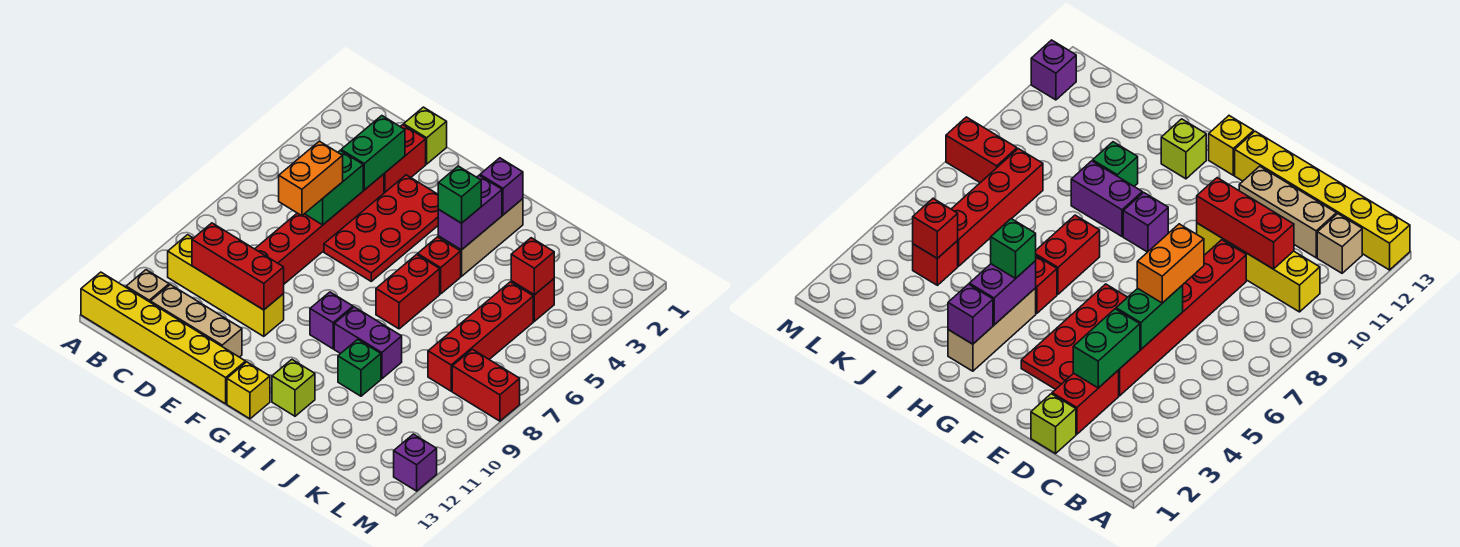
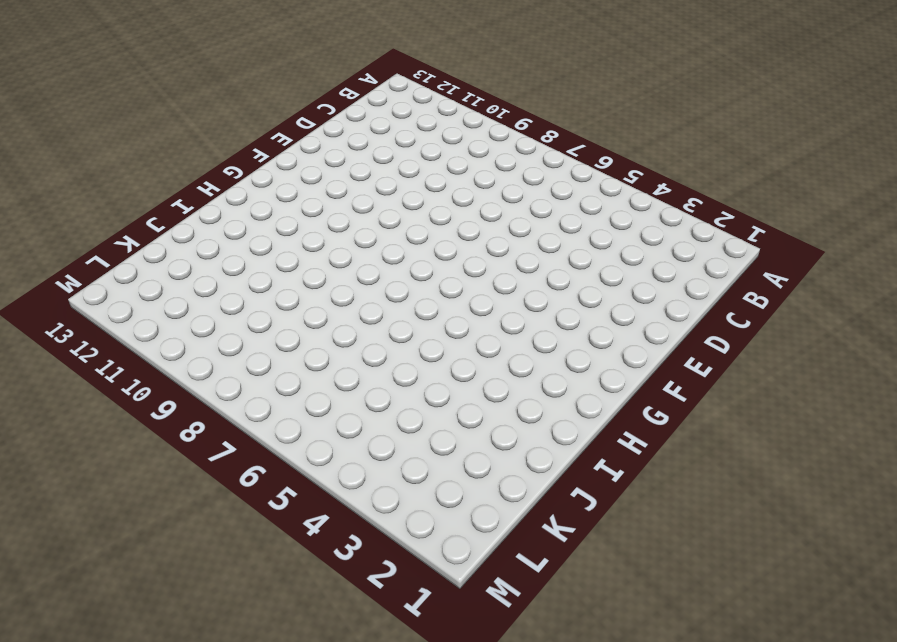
none -> yellow 1x6 brick [81,272,246,404]
none -> yellow 1x4 brick [168,235,284,336]
none -> tan 1x1 brick [126,270,169,302]

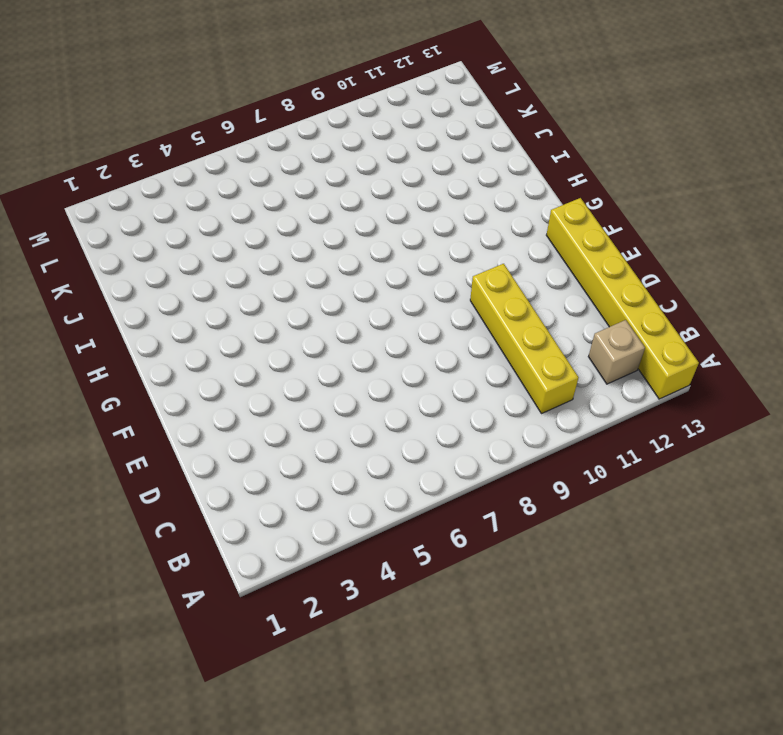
none -> tan 1x3 brick [150,285,242,357]
none -> lime 1x1 brick [404,107,447,164]
none -> red 1x2 brick [384,125,426,193]

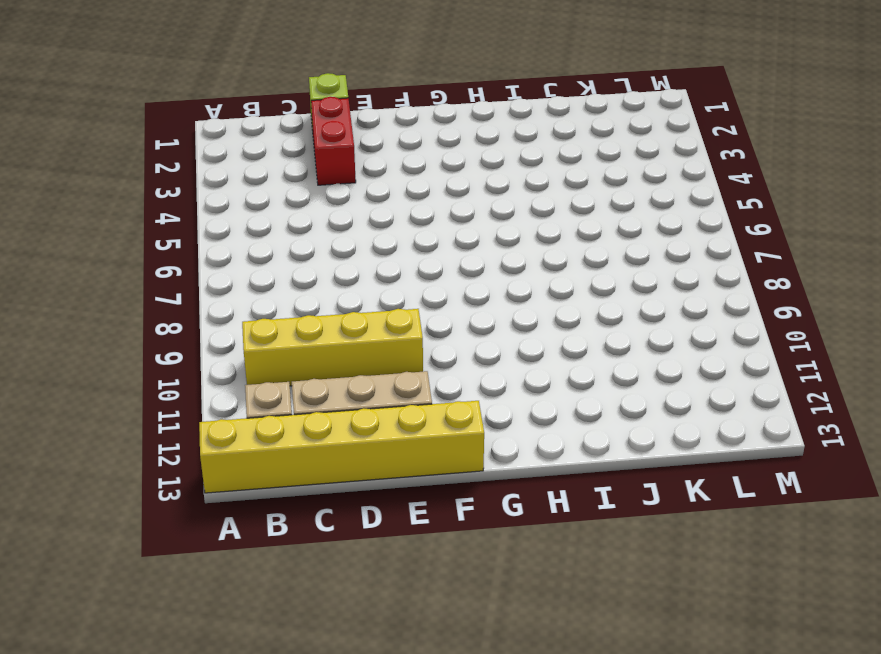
none -> red 1x6 brick [255,174,384,284]
none -> red 2x4 plate [324,175,439,281]
none -> purple 1x1 brick [310,292,353,349]

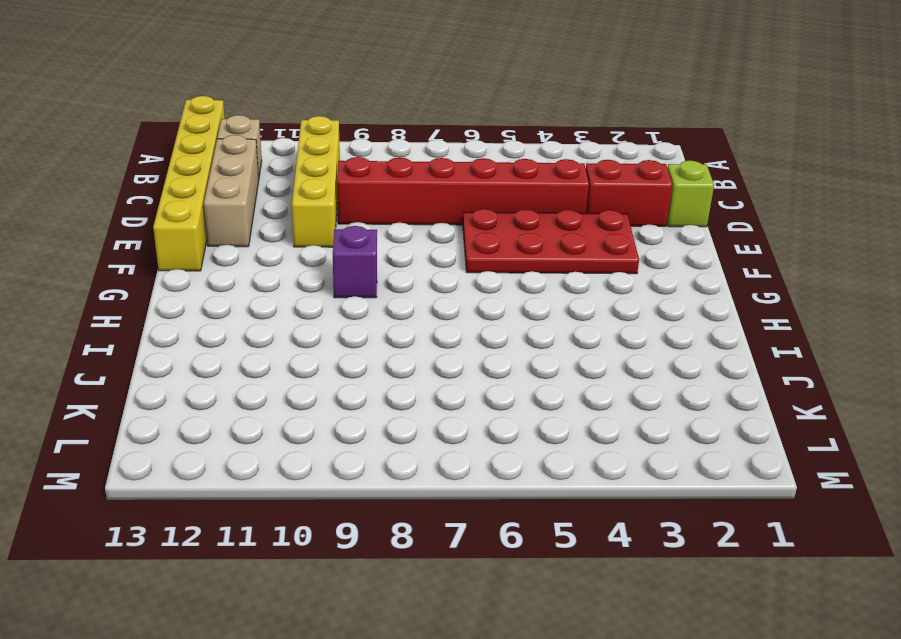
none -> yellow 1x1 brick [227,362,270,419]
none -> tan 1x3 brick [438,199,523,276]
none -> red 1x1 brick [418,237,461,294]

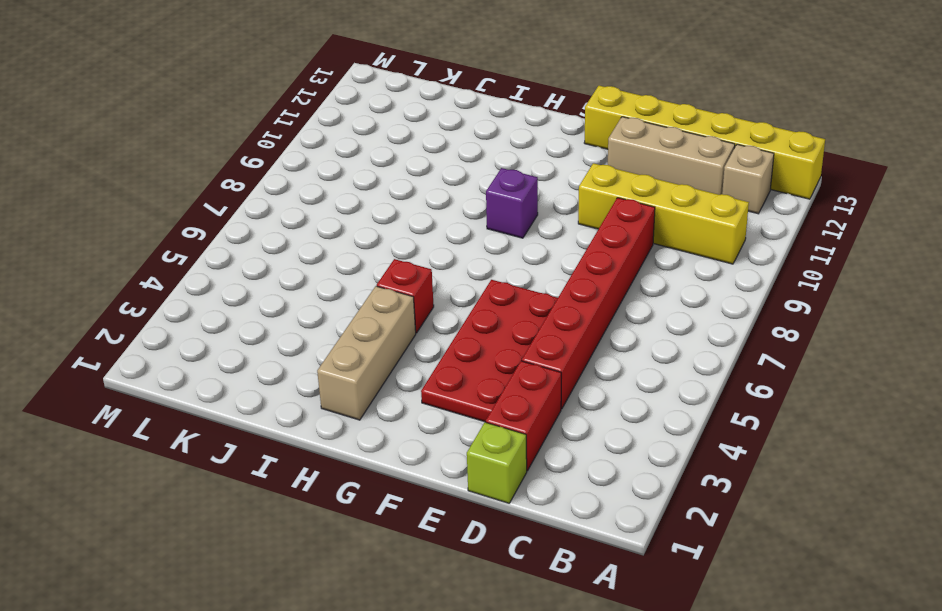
none -> yellow 1x1 brick [227,362,270,419]
none -> red 1x2 brick [376,254,440,329]
none -> purple 1x2 brick [334,307,402,379]

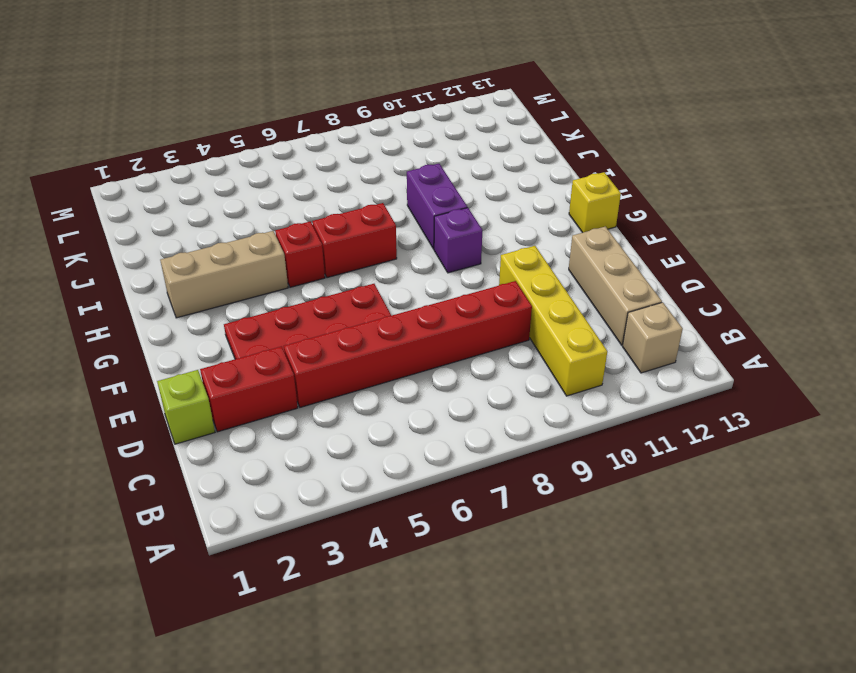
none -> yellow 1x6 brick [81,272,246,404]
none -> lime 1x1 brick [272,360,315,416]
none -> green 1x1 brick [338,339,381,396]

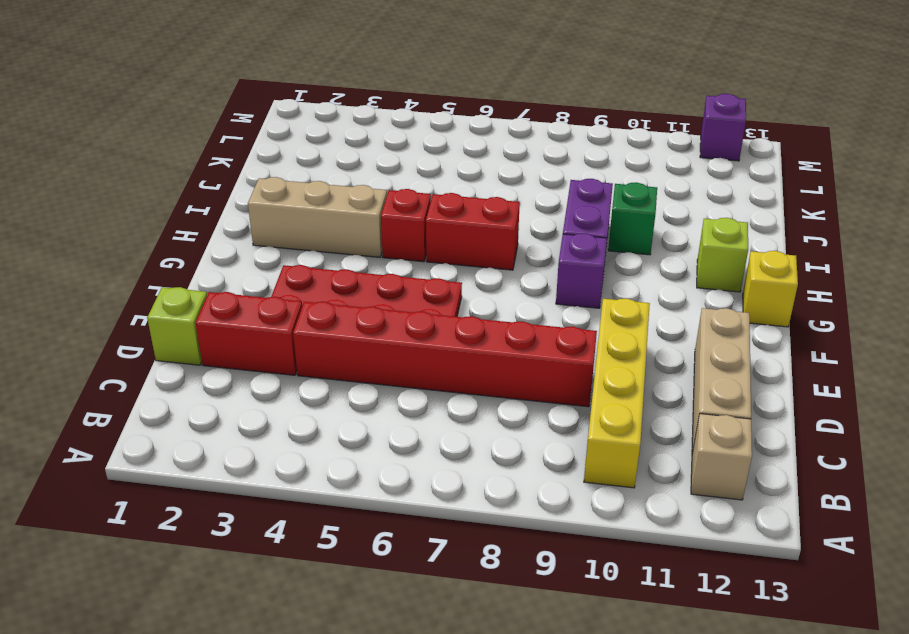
none -> yellow 1x6 brick [81,272,246,404]
none -> red 1x1 brick [511,279,554,321]
none -> red 1x4 brick [428,282,533,391]

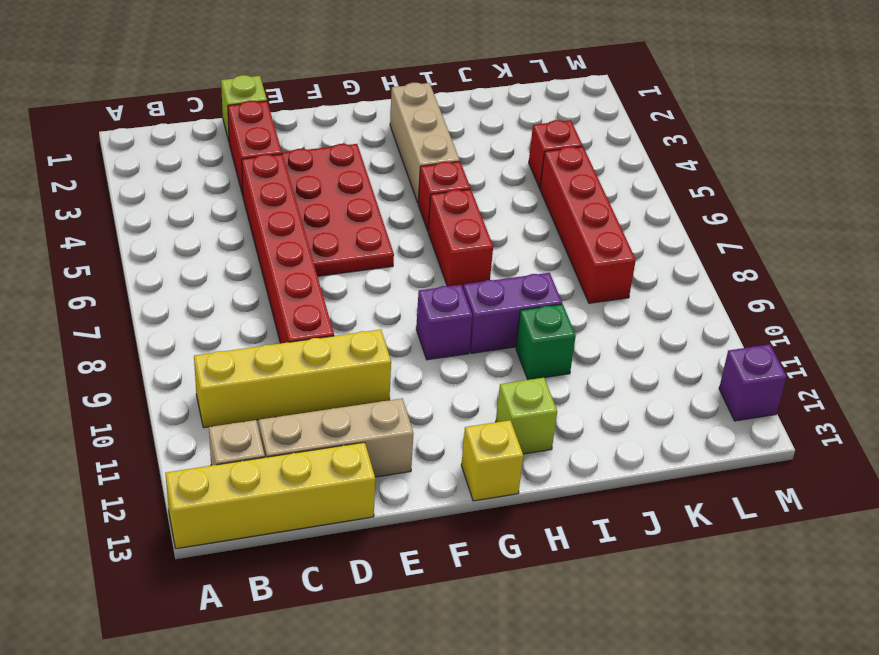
yellow 1x4 brick [165,442,375,549] -> yellow 1x6 brick [81,272,246,404]
none -> red 1x2 brick [452,349,520,421]
none -> red 1x3 brick [192,223,284,310]
none -> green 1x2 brick [341,116,405,190]

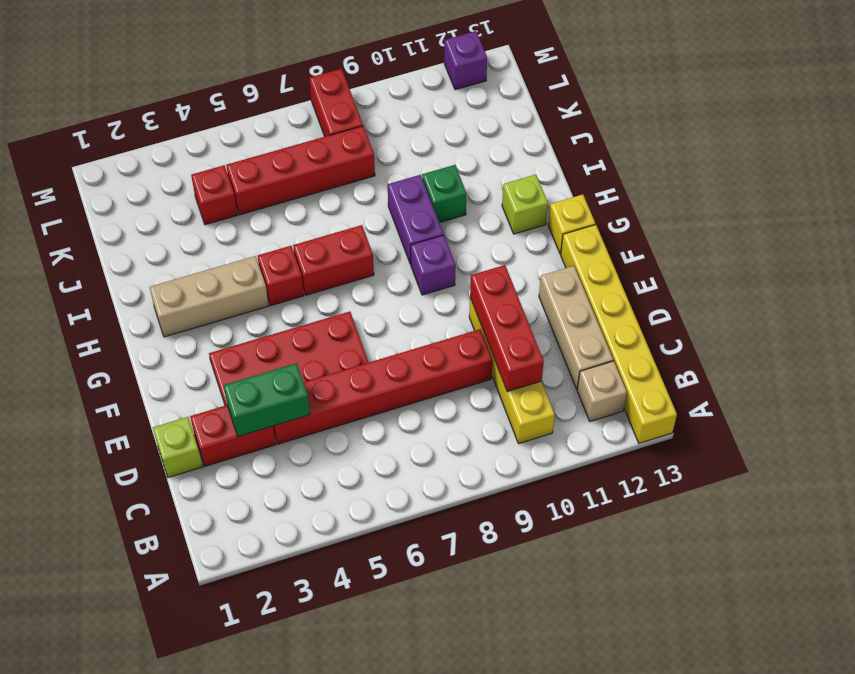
none -> green 1x2 brick [305,151,363,225]
none -> purple 1x1 brick [480,158,523,215]
none -> purple 1x2 brick [438,176,502,250]

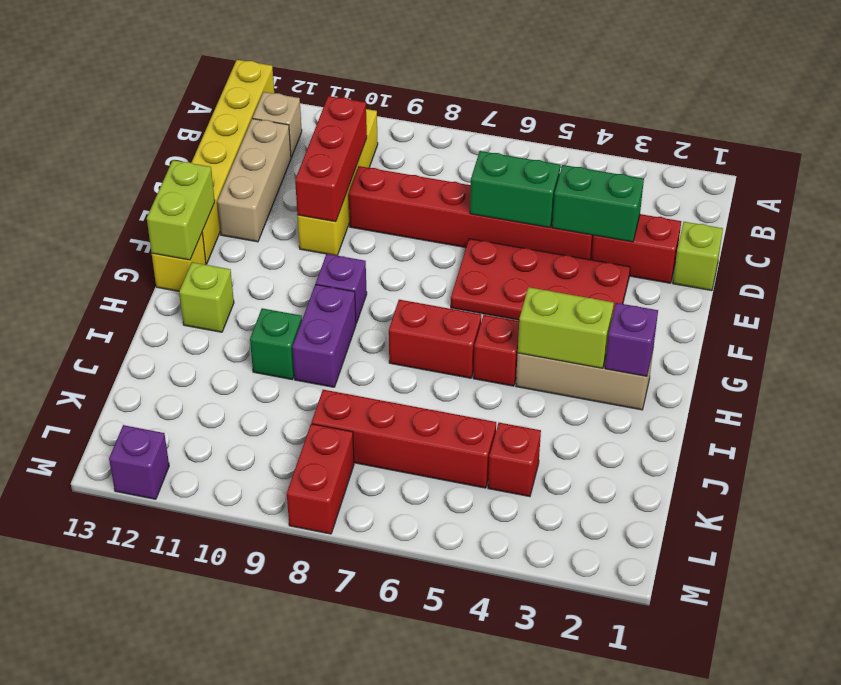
lime 1x2 brick [147,160,215,260] -> none
lime 1x2 brick [518,287,614,368] -> purple 1x2 brick [438,176,502,250]
none -> red 1x1 brick [511,238,554,295]
none -> orange 1x2 brick [279,141,343,216]
none -> green 1x1 brick [438,166,481,223]

